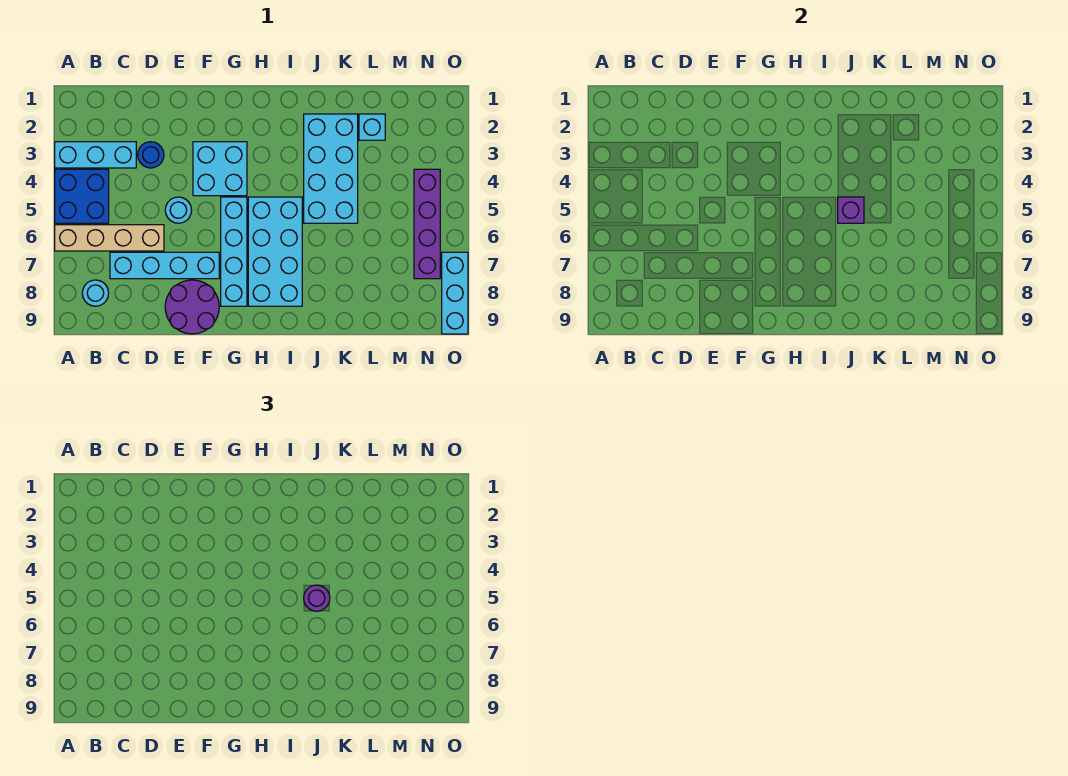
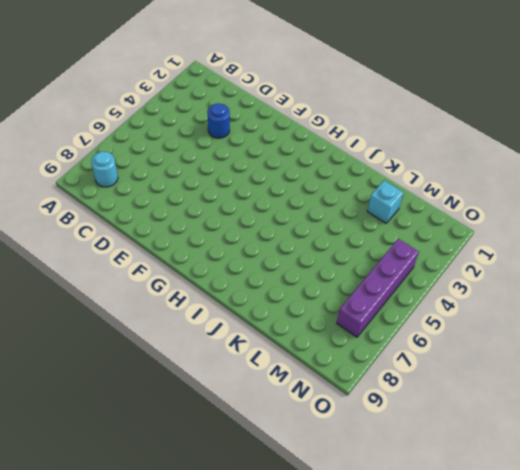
none -> cyan 1x3 brick [55,142,136,168]
none -> blue 2x2 brick [55,169,109,223]
none -> tan 1x4 brick [55,225,164,251]

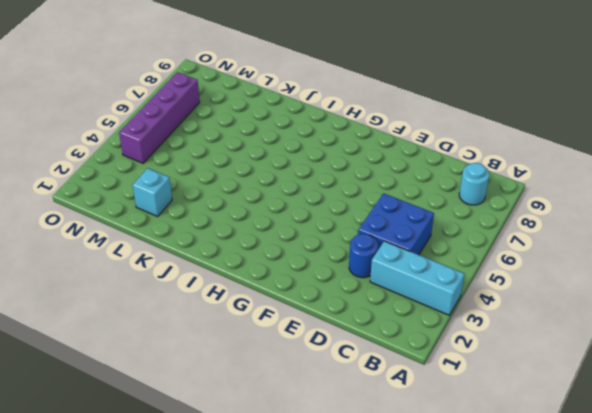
blue 2x2 brick [358,193,434,255] -> blue 2x2 brick moved to [55,169,109,223]
none -> tan 1x4 brick [55,225,164,251]
none -> cyan 1x4 brick [110,252,219,279]
none -> cyan 1x1 round brick [165,197,192,223]

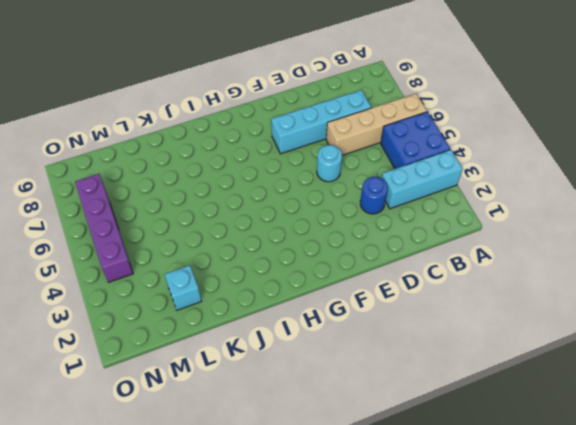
none -> cyan 1x1 round brick [82,280,109,306]
none -> purple 2x2 round brick [165,280,219,334]
none -> cyan 2x2 brick [193,142,247,196]

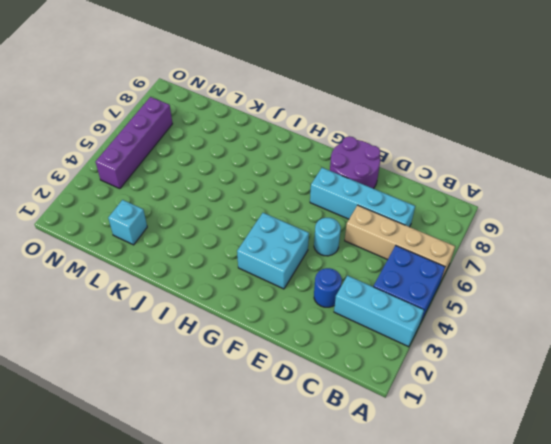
none -> cyan 1x1 round brick [82,280,109,306]
none -> cyan 1x4 brick [221,197,247,306]
none -> cyan 2x4 brick [248,197,302,306]

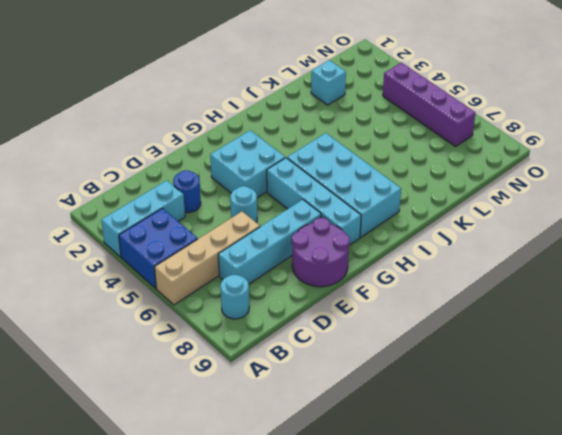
none -> cyan 2x4 brick [304,114,358,223]
none -> cyan 1x3 brick [442,252,468,334]
none -> purple 1x1 brick [838,197,864,223]

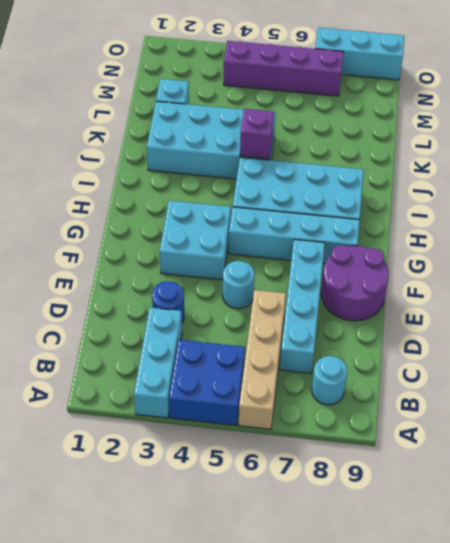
none -> purple 1x1 round brick [304,585,330,611]

